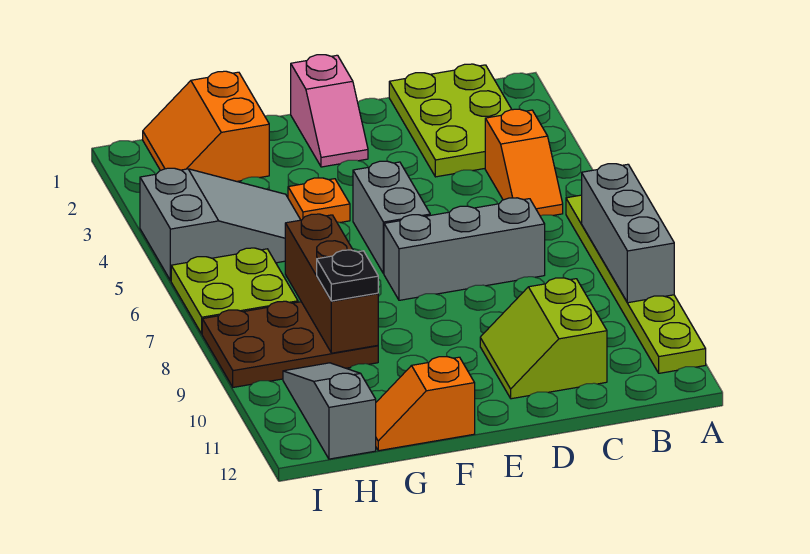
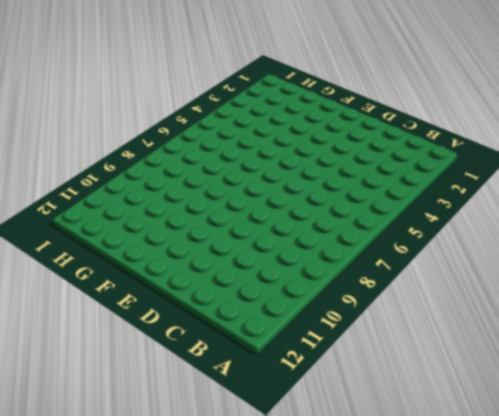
none -> lime 1x6 plate [566,195,706,373]
none -> lime 2x3 plate [389,64,512,177]
none -> orange 1x2 slope [485,109,563,216]

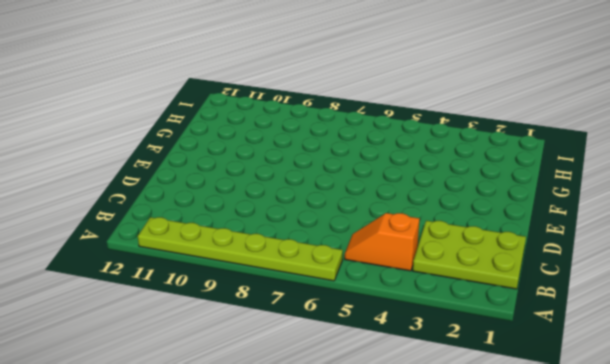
none -> grey 1x3 brick [384,198,545,300]
none -> lime 2x2 slope [480,278,607,399]
none -> pink 1x2 slope [291,55,368,167]

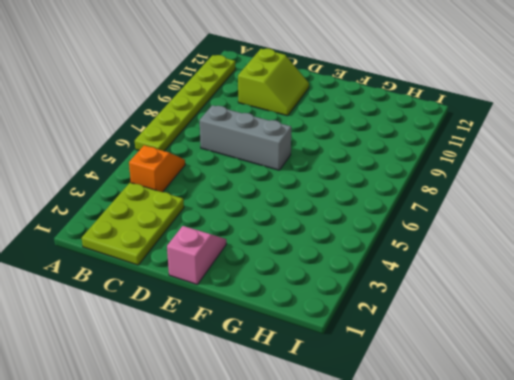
none -> grey 1x2 brick [353,161,430,274]
none -> orange 1x1 plate [288,178,350,223]
none -> orange 1x2 slope [376,357,475,451]

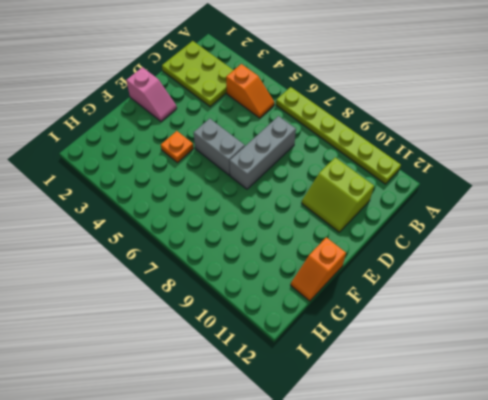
none -> orange 2x2 slope [143,71,269,181]
none -> grey 2x3 slope [140,168,300,281]
none -> brown 2x3 plate [202,301,378,387]

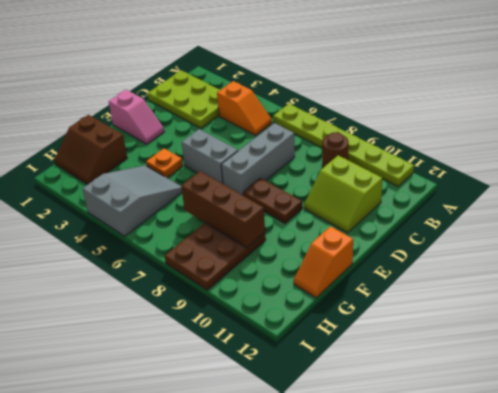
brown 1x1 round brick [322,132,349,168] -> none
brown 1x2 plate [243,178,302,223] -> none
brown 2x2 slope [55,115,127,185] -> orange 2x2 slope [143,71,269,181]
none -> lime 2x2 plate [171,248,298,334]
none -> grey 1x3 slope [283,363,376,459]
none -> grey 1x3 brick [582,164,674,303]

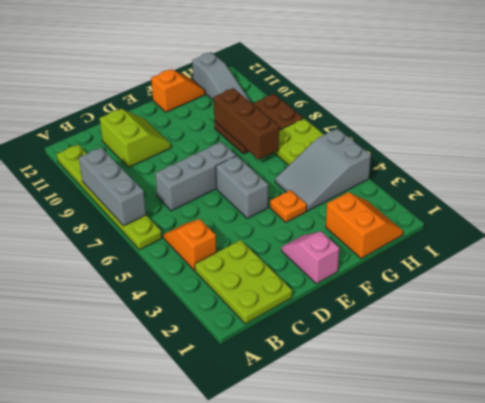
none -> black 1x1 plate [317,250,378,301]

